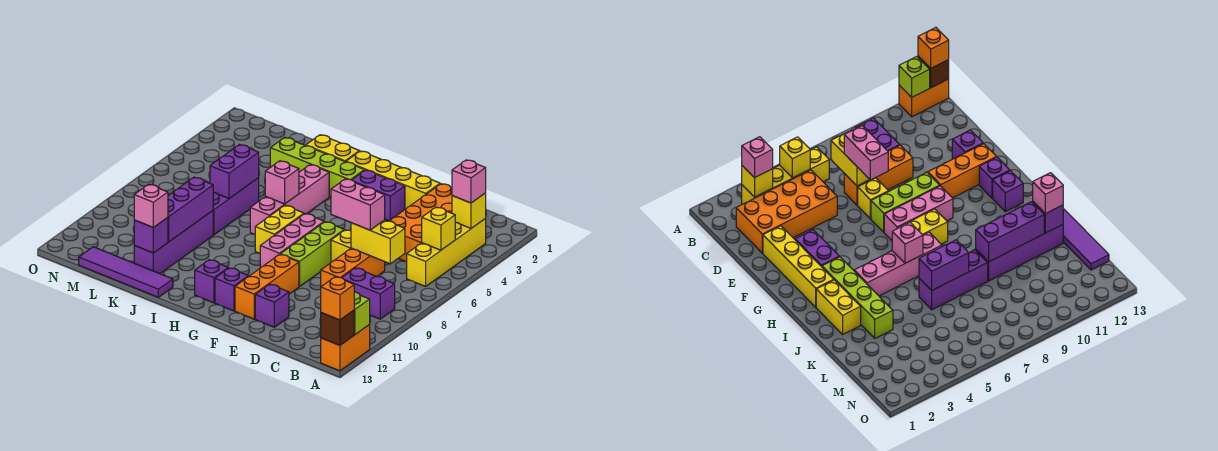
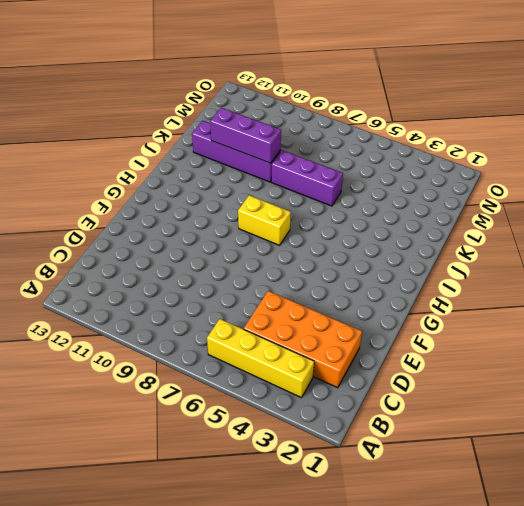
none -> orange 1x2 brick [321,325,370,371]
none -> purple 1x2 brick [342,268,395,319]
none -> orange 1x3 brick [321,248,385,287]
none -> yellow 1x4 brick [346,151,440,209]

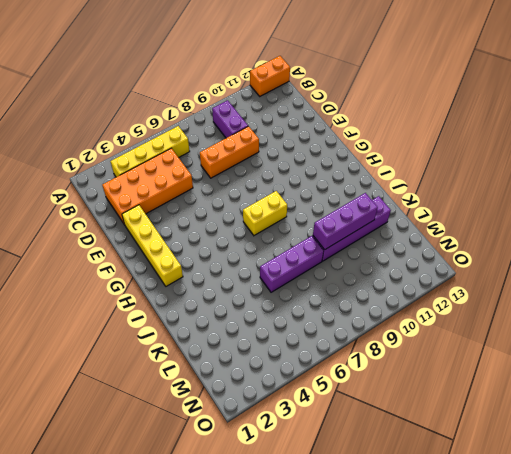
none -> yellow 1x1 brick [331,230,351,262]
none -> purple 1x1 brick [255,284,289,327]
none -> purple 1x2 brick [352,170,405,221]
none -> lime 1x3 brick [280,222,344,287]

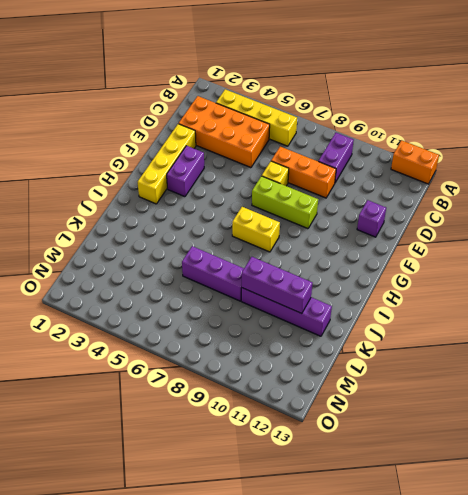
none -> orange 1x3 brick [235,254,299,319]
none -> pink 1x3 brick [260,214,324,268]
none -> purple 1x1 brick [215,268,249,311]
none -> lime 1x4 brick [270,138,365,197]

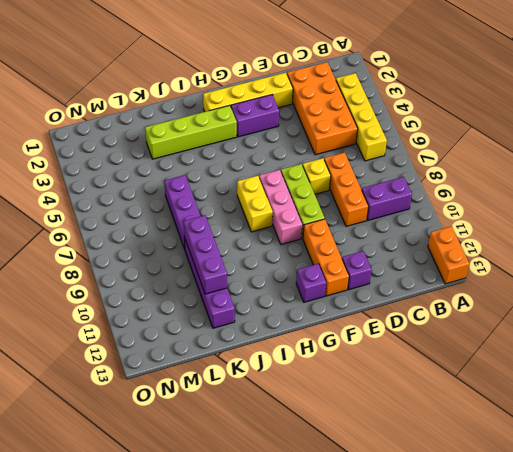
none -> purple 1x1 brick [195,260,228,303]
none -> yellow 1x2 brick [306,135,359,162]
none -> pink 1x4 brick [250,165,329,234]
none -> purple 1x4 tile [79,247,173,297]

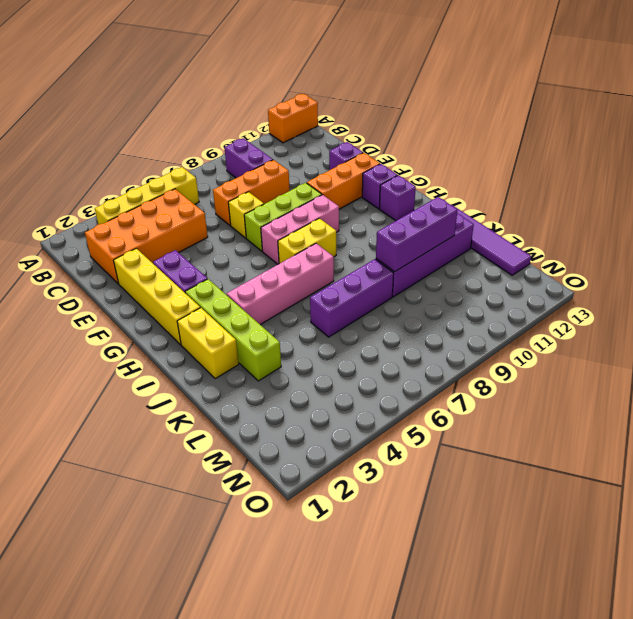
none -> lime 1x1 brick [354,292,370,334]
none -> brown 1x1 brick [321,310,354,345]
none -> yellow 1x1 brick [452,193,486,228]
none -> yellow 1x1 brick [422,207,455,250]

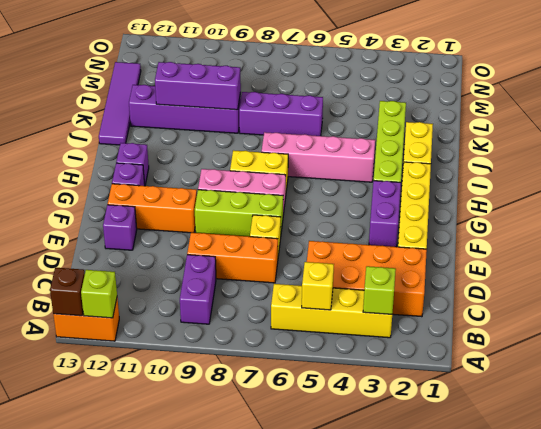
lime 1x1 brick [363,266,396,314] -> yellow 1x1 brick [452,193,486,228]
none -> yellow 1x2 brick [351,220,405,264]
none -> pink 1x1 brick [265,161,299,204]
none -> purple 1x2 brick [210,145,259,198]
none -> purple 1x1 brick [134,218,168,253]

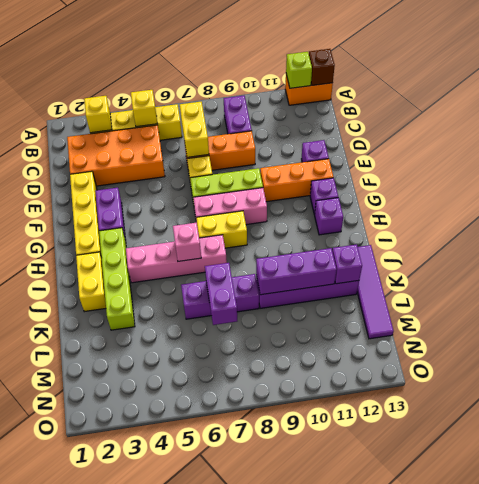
purple 1x2 brick [205,263,237,325] -> purple 1x2 brick turned to [210,145,259,198]
none -> orange 1x1 brick [321,277,354,320]
none -> pink 1x1 brick [452,160,486,203]
none -> pink 1x2 brick [331,179,385,230]
none -> pink 1x1 brick [134,184,168,228]

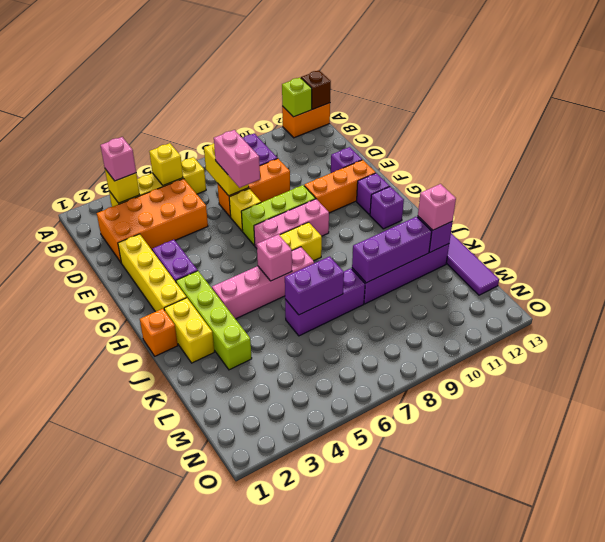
orange 1x1 brick [140,309,178,356] -> orange 1x1 brick moved to [321,277,354,320]

